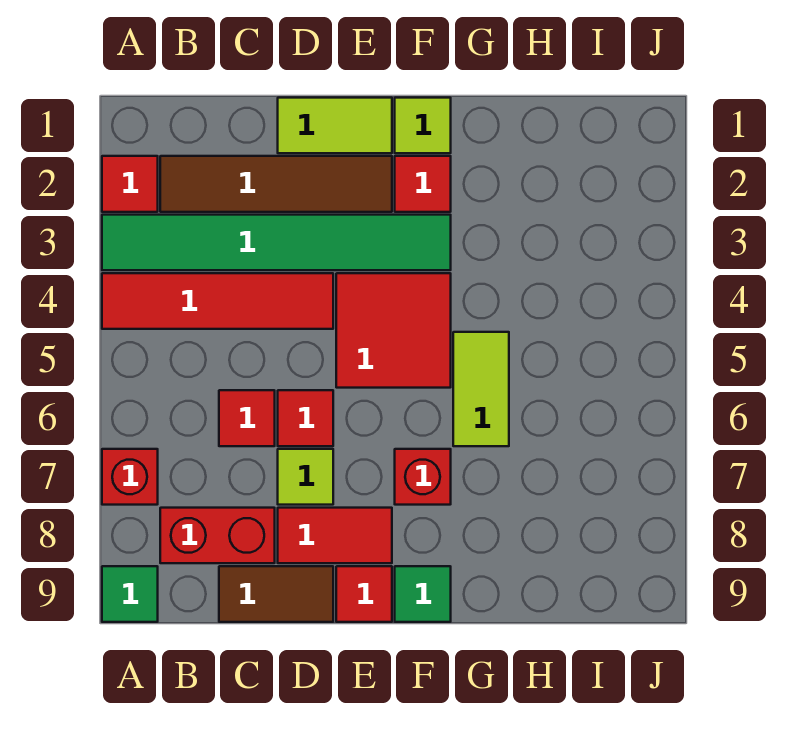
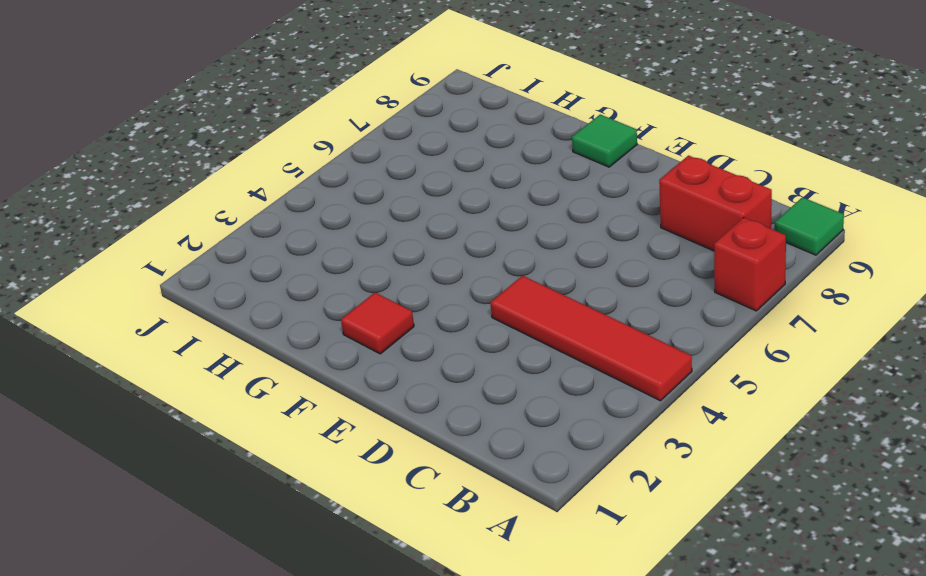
none -> red 1x1 tile [102,156,158,212]
none -> green 1x6 tile [102,215,451,270]
none -> brown 1x4 tile [160,156,392,212]

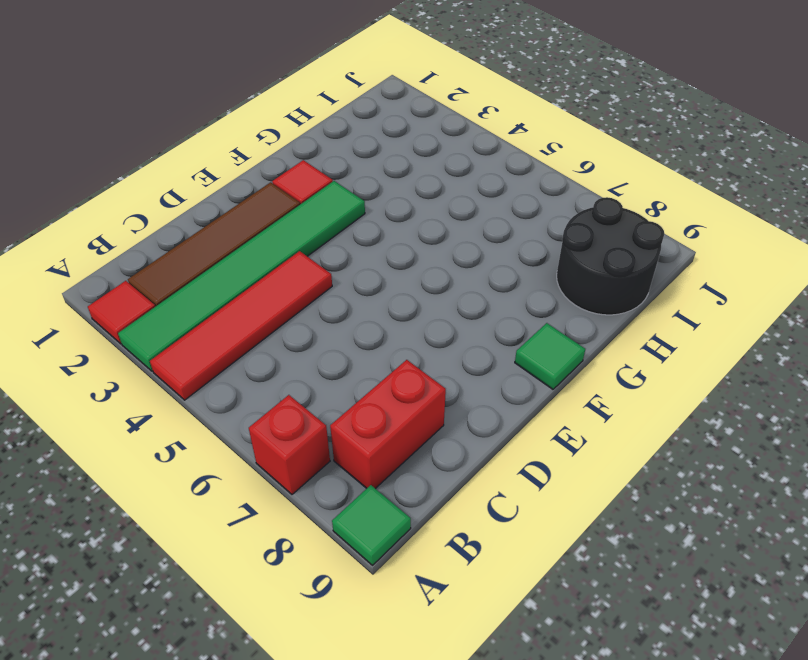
black 2x2 round brick [557,197,664,315] -> none
none -> red 1x1 tile [219,390,275,446]
none -> brown 1x2 tile [219,566,333,622]
none -> lime 1x2 tile [278,98,392,153]

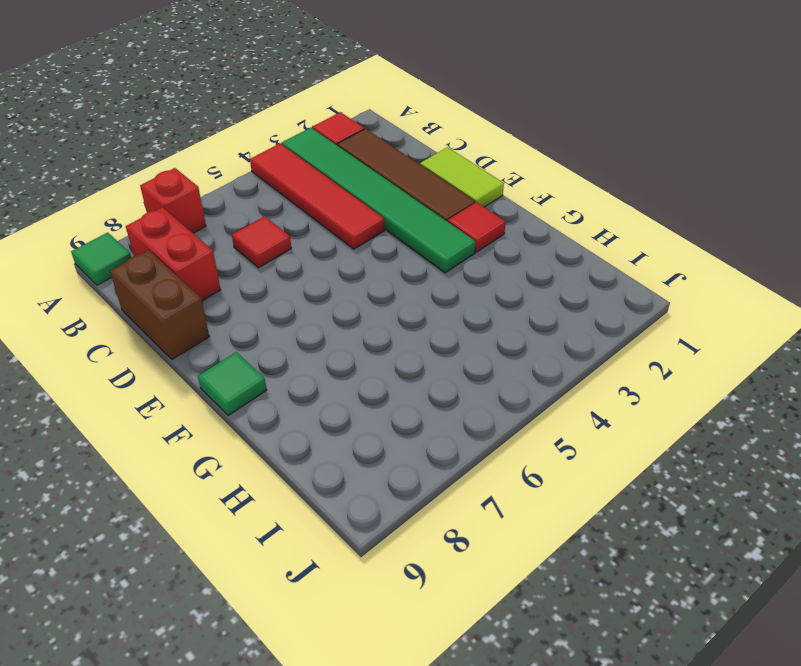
brown 1x2 brick [110,250,209,359] -> brown 1x2 tile [219,566,333,622]
none -> red 1x1 tile [278,390,333,446]
none -> lime 1x1 tile [278,449,333,505]
none -> red 1x2 tile [278,508,392,563]

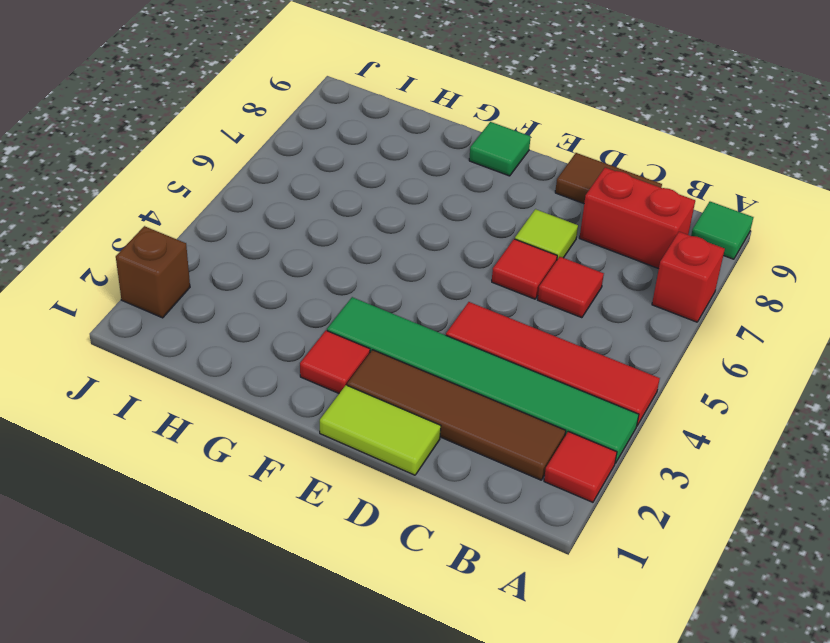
brown 1x1 brick [116,226,190,318] -> none
none -> red 1x2 tile [278,508,392,563]
none -> red 2x2 tile [336,273,451,388]
none -> red 1x1 tile [336,566,392,622]

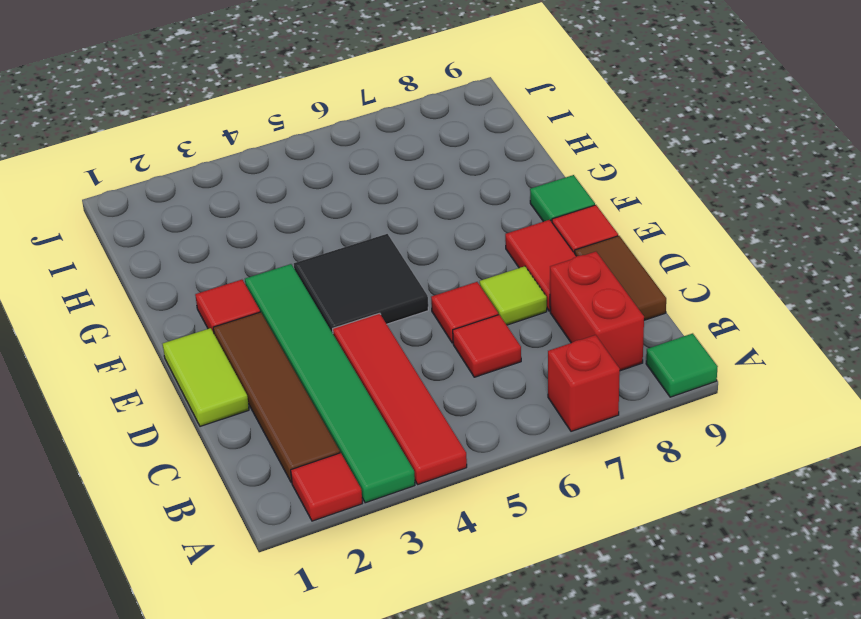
black 2x2 tile [294,234,428,333] -> red 2x2 tile [336,273,451,388]
none -> lime 1x1 tile [395,98,451,153]
none -> red 1x1 brick [395,449,451,505]
none -> lime 1x2 tile [453,332,509,446]

